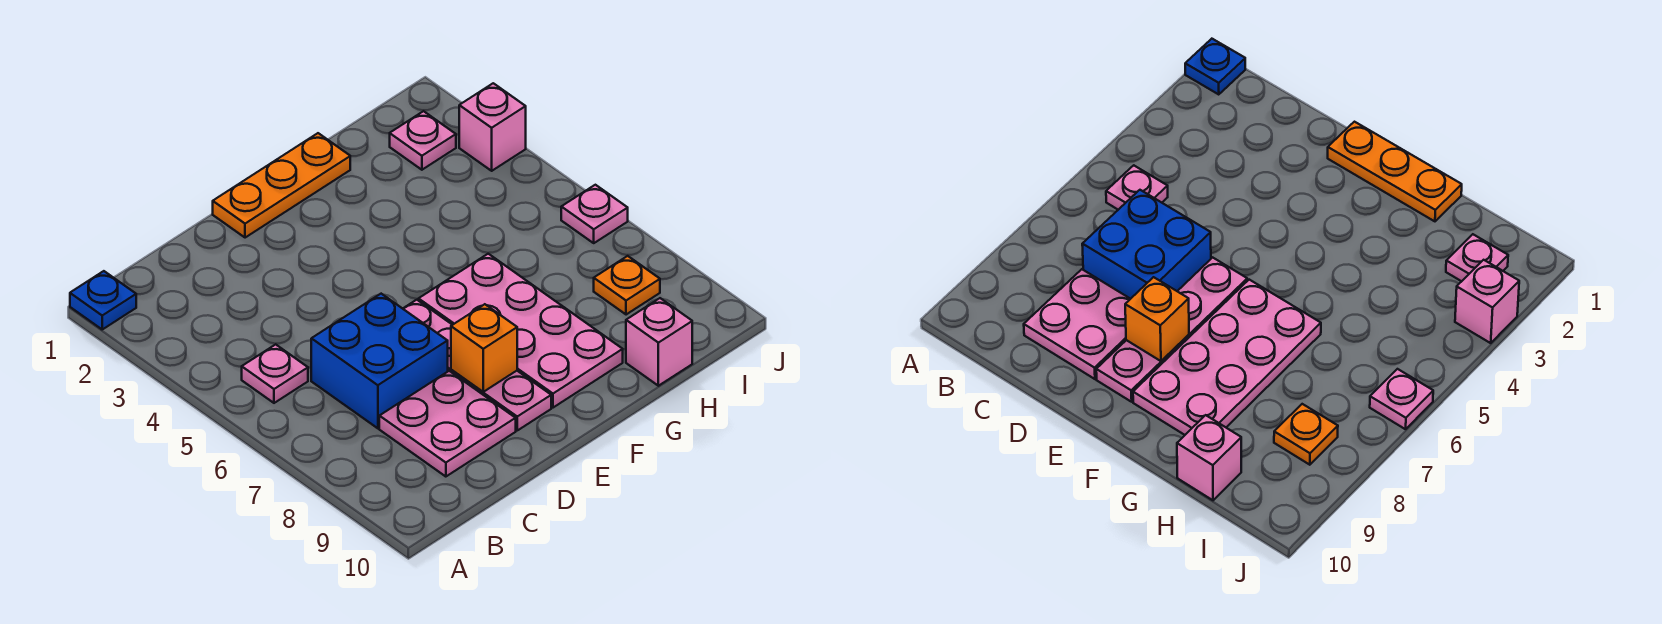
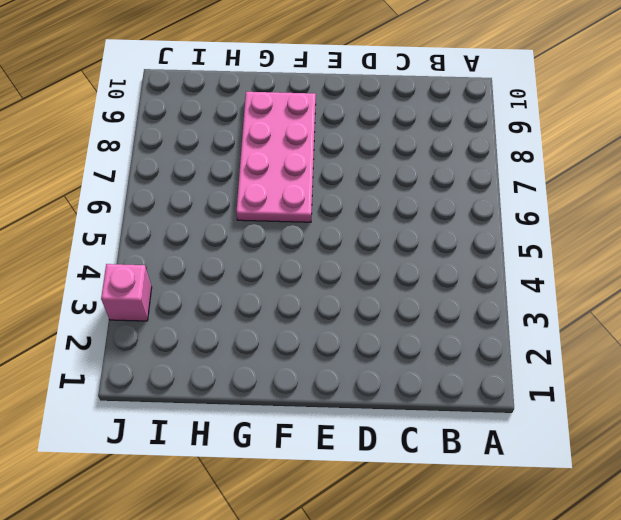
none -> blue 1x1 plate [70,271,136,329]
none -> pink 1x1 plate [242,344,308,403]
none -> blue 2x2 brick [311,294,448,428]

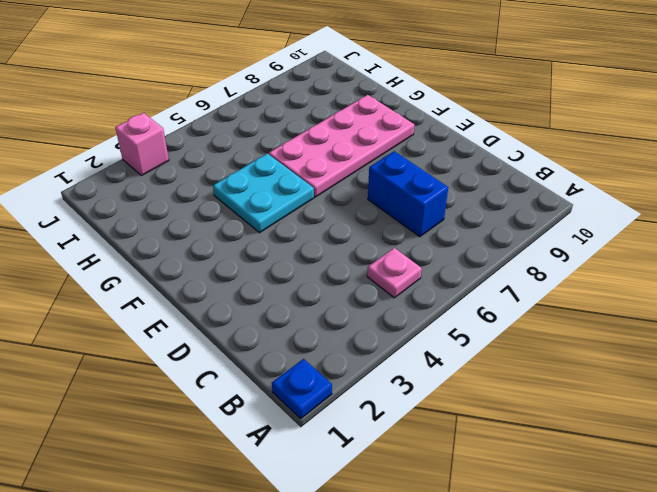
blue 1x2 brick [368,151,448,237] -> blue 2x2 brick [311,294,448,428]
cyan 2x2 plate [213,153,314,233] -> none
none -> pink 2x2 plate [379,371,516,477]
none -> orange 1x3 plate [213,133,350,238]
none -> pink 1x4 plate [403,300,551,430]

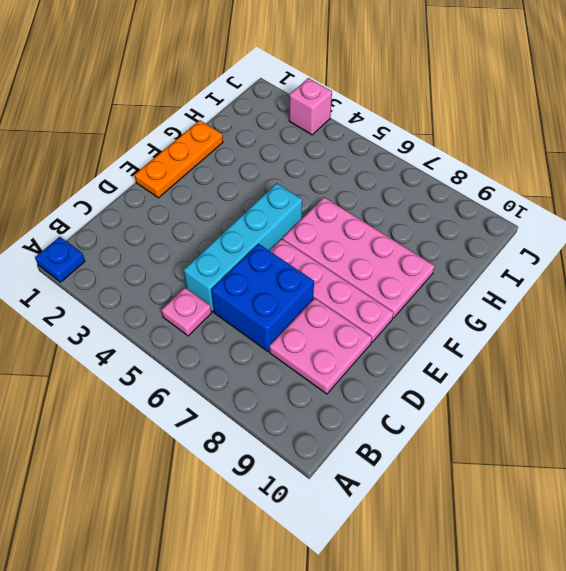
cyan 1x4 brick [184,183,302,312] -> none
none -> pink 1x1 brick [626,298,692,386]
none -> pink 1x1 plate [390,111,456,170]
none -> orange 1x1 plate [594,256,660,315]

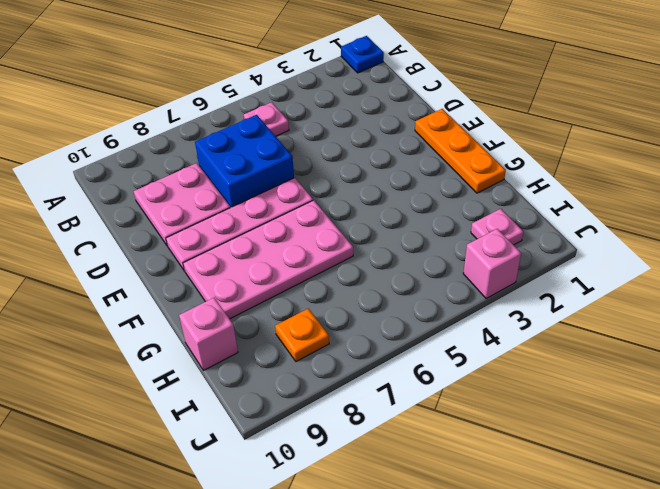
none -> pink 1x1 plate [561,185,628,243]
none -> orange 1x1 brick [451,304,517,392]

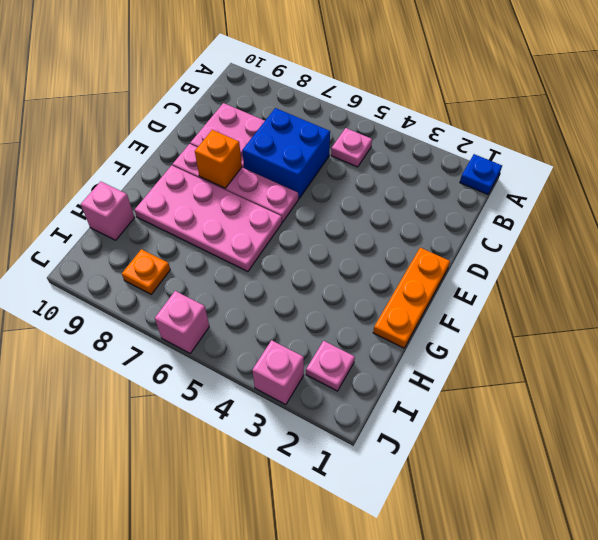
pink 1x1 brick [155,291,209,353] -> pink 1x1 plate [561,185,628,243]

